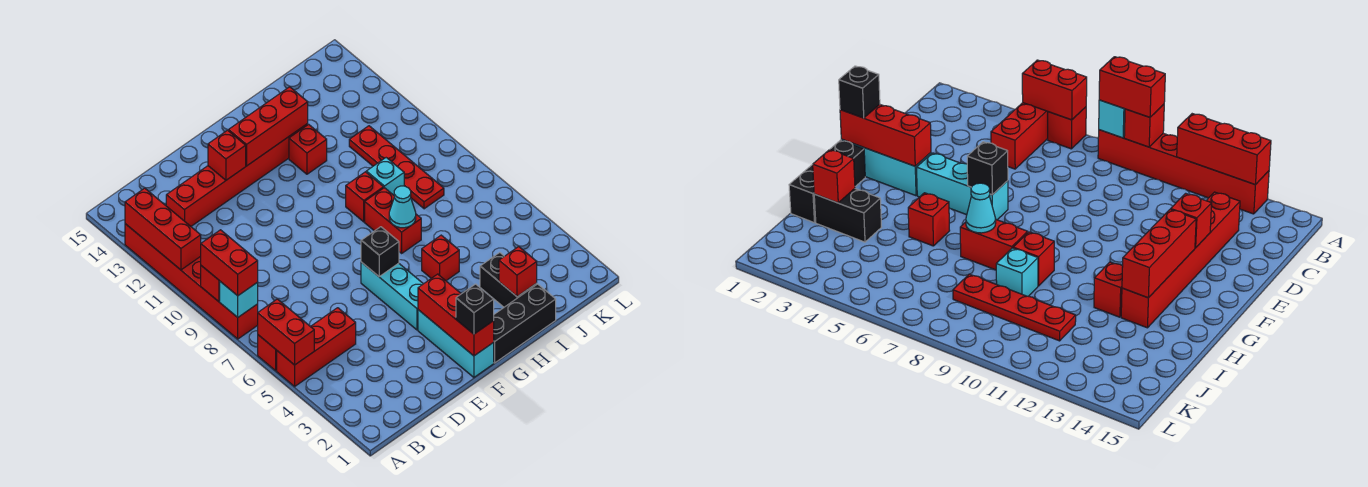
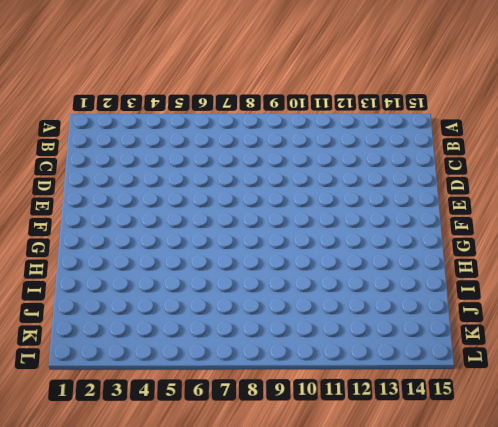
none -> red 1x3 brick [277,308,356,386]
none -> red 1x1 brick [258,335,277,371]
none -> red 1x6 brick [125,224,258,339]

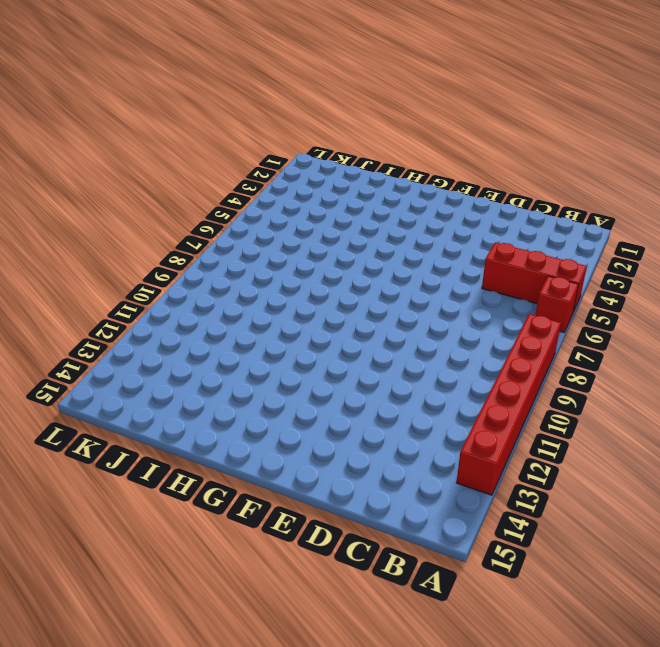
none -> red 1x6 brick [166,124,308,226]
none -> cyan 1x3 brick [418,310,494,377]
none -> cyan 1x3 brick [361,262,423,330]

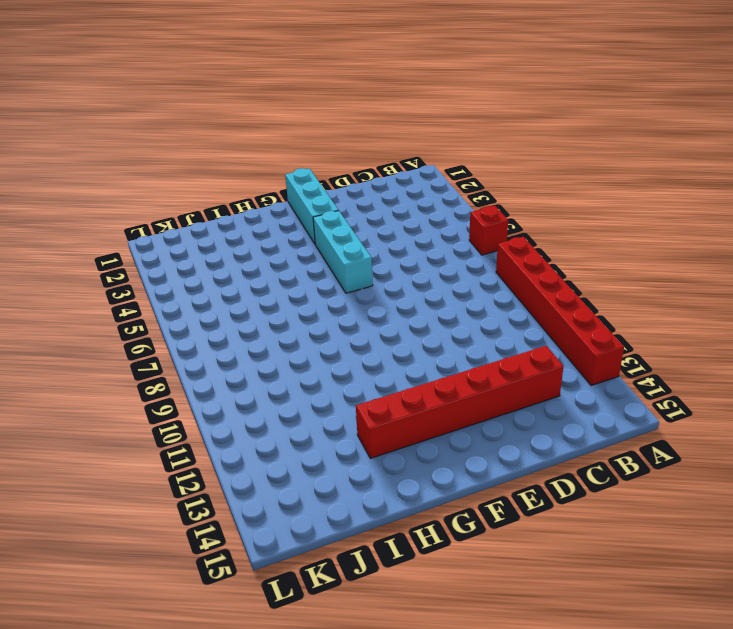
none -> red 1x3 brick [277,308,356,386]
none -> black 1x3 brick [493,284,556,363]
none -> red 1x1 brick [422,235,459,281]

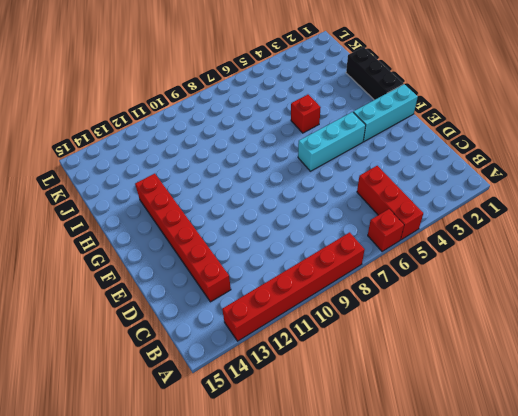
none -> red 1x2 brick [365,188,421,253]
none -> red 1x1 brick [346,172,383,222]
none -> red 1x1 brick [289,124,327,174]

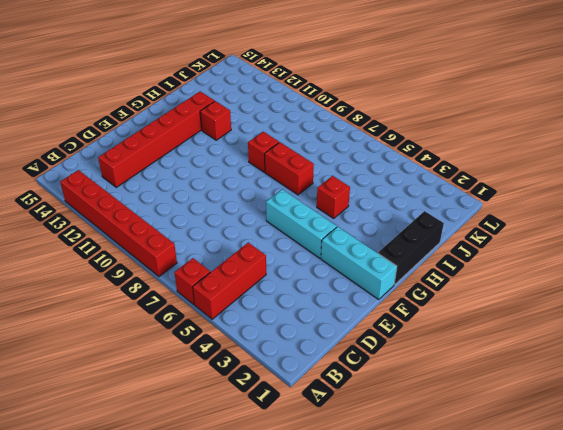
none -> black 1x2 brick [480,252,537,307]
none -> cyan 1x1 brick [366,158,404,195]
none -> red 1x4 plate [349,126,444,209]

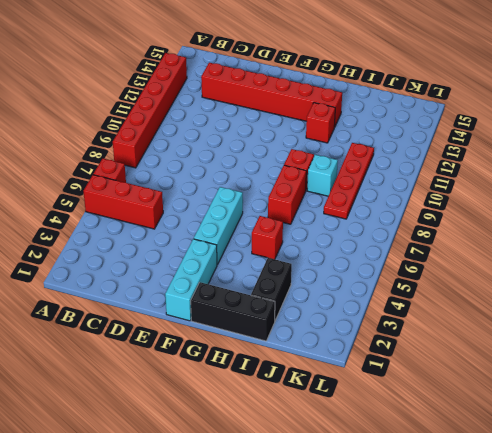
none -> red 1x2 brick [258,299,314,365]
none -> cyan 1x1 brick [220,282,258,317]
none -> red 1x1 brick [201,266,220,302]

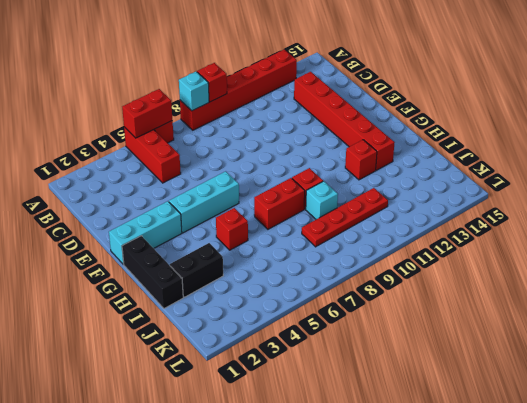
none -> red 1x3 brick [125,188,201,270]
none -> red 1x1 brick [208,130,246,180]
none -> red 1x3 brick [418,274,494,356]

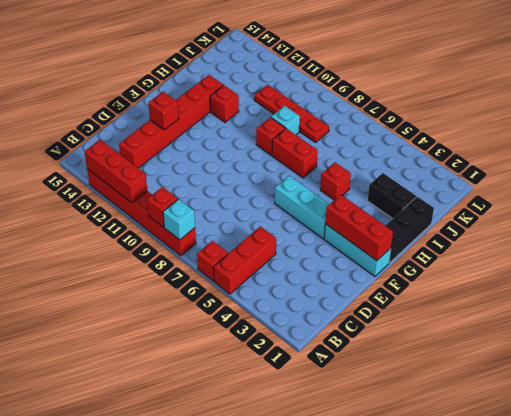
none -> red 1x2 brick [258,299,314,365]
none -> black 1x1 brick [361,227,399,276]
none -> red 1x3 brick [229,87,308,166]

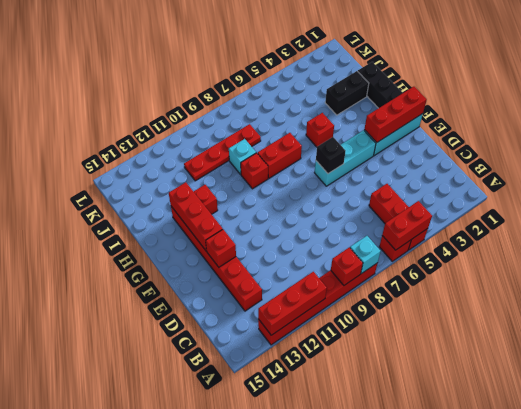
none -> cyan 1x1 cone [389,186,416,228]
none -> red 1x1 brick [499,247,537,297]
none -> red 1x2 brick [201,230,258,296]

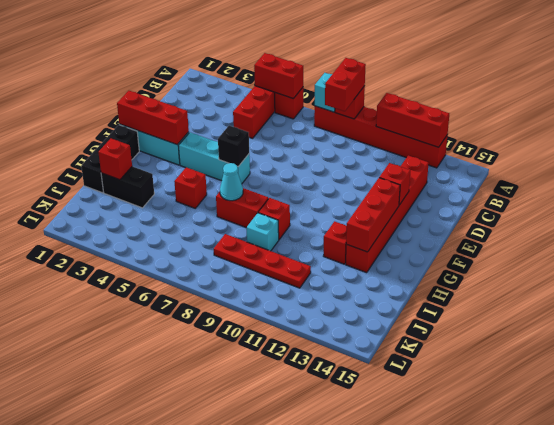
red 1x2 brick [325,58,366,111] -> red 1x2 brick turned to [201,230,258,296]
none -> black 1x1 brick [456,284,494,334]

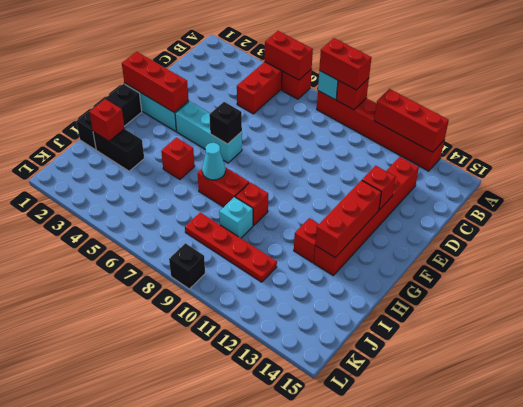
black 1x1 brick [169,243,205,289] -> black 1x1 brick moved to [456,284,494,334]

